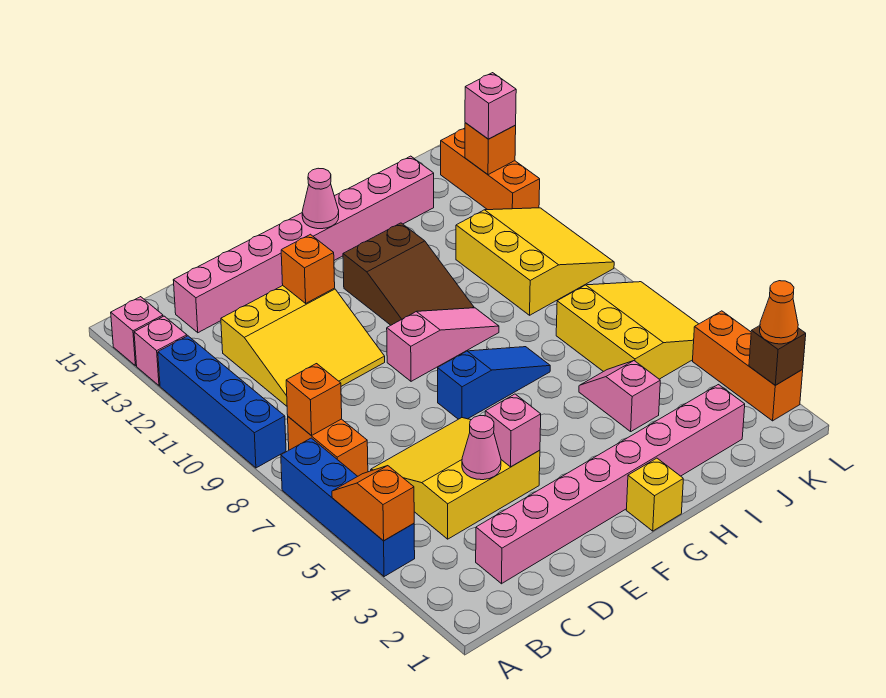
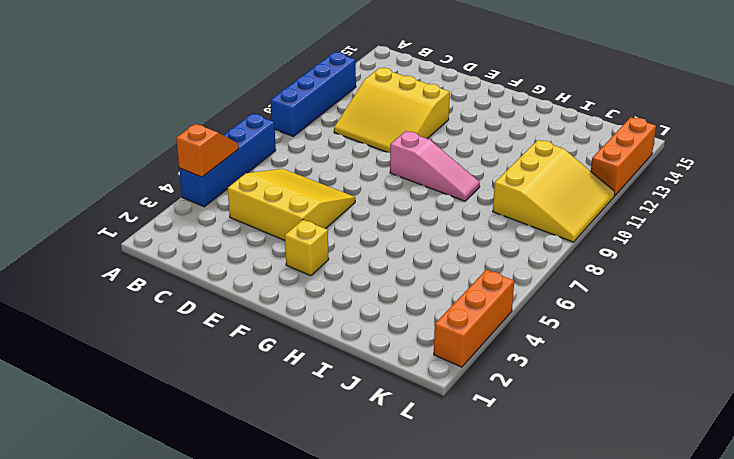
yellow 1x1 brick [285,220,329,276] -> yellow 1x1 brick moved to [626,458,683,531]
none -> pink 1x1 brick [134,316,187,386]
none -> pink 1x1 brick [111,297,163,366]
none -> orange 1x2 brick [288,417,368,476]

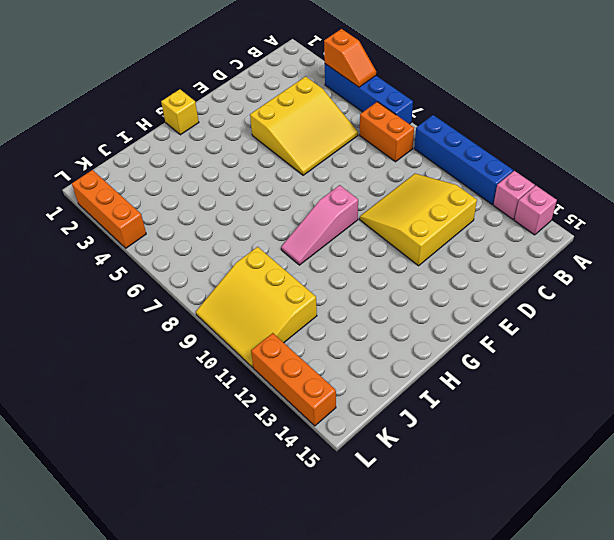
none -> pink 1x8 brick [476,385,745,584]
none -> pink 1x8 brick [173,156,434,333]
none -> blue 1x3 slope [438,347,550,419]

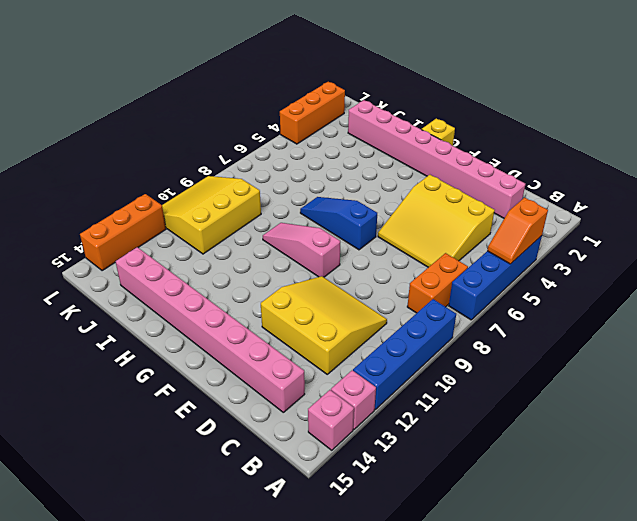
none -> brown 2x3 slope [343,223,474,325]
none -> pink 1x2 slope [579,361,660,431]
none -> yellow 3x3 slope [556,282,698,379]

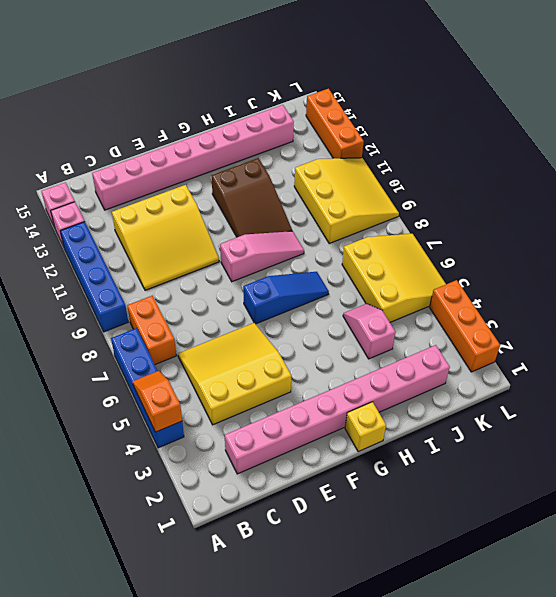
none -> orange 1x1 brick [286,364,342,436]
none -> pink 1x1 cone [462,416,501,480]
none -> pink 1x1 brick [485,394,541,467]

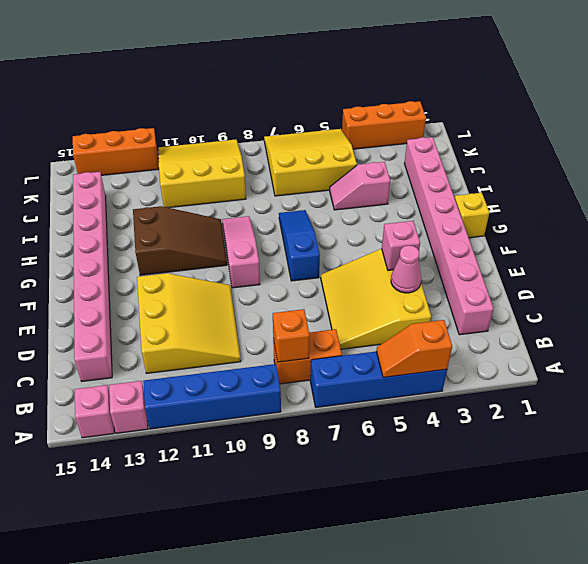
none -> orange 1x1 brick [281,234,335,303]
none -> pink 1x1 cone [302,168,339,229]
none -> brown 1x1 brick [749,326,806,385]

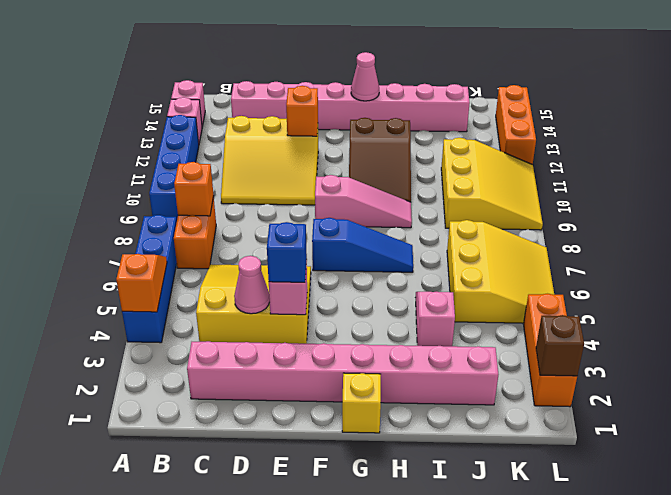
blue 1x1 brick [267,222,307,282] -> none
none -> orange 1x1 brick [465,123,516,175]
none -> orange 1x1 cone [760,281,798,344]
none -> pink 1x1 brick [465,73,516,139]

